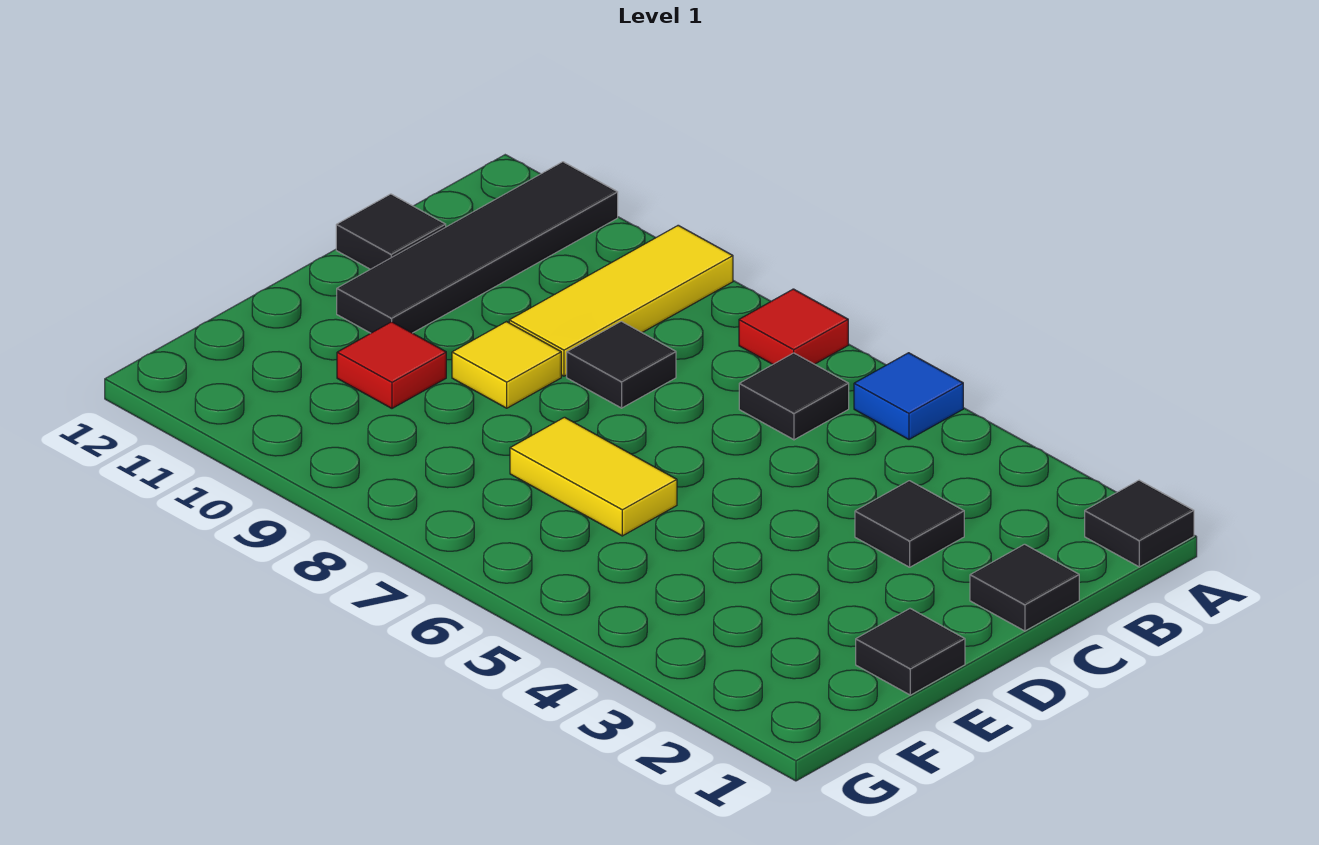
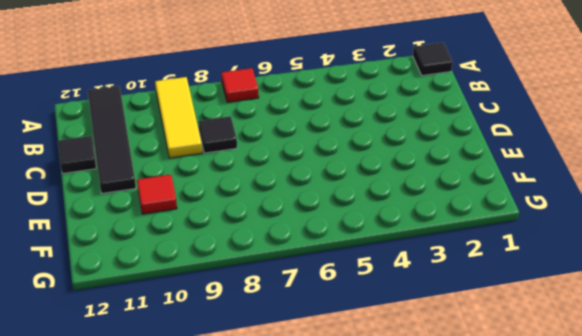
none -> blue 1x1 tile [854,353,963,439]
none -> black 1x1 tile [739,353,849,440]
none -> black 1x1 tile [970,544,1079,631]

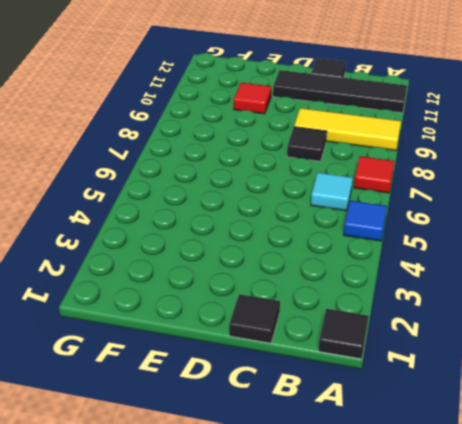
cyan 1x1 tile [311,173,353,211] -> black 1x1 tile [739,353,849,440]
none -> black 1x1 tile [855,481,964,567]
none -> yellow 1x1 tile [452,322,561,408]
none -> black 1x1 tile [856,609,965,695]

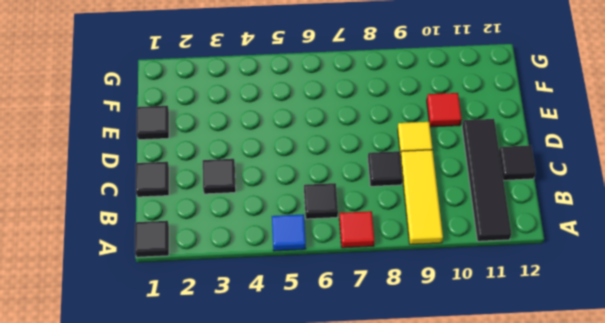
none -> yellow 1x2 tile [510,417,677,536]

